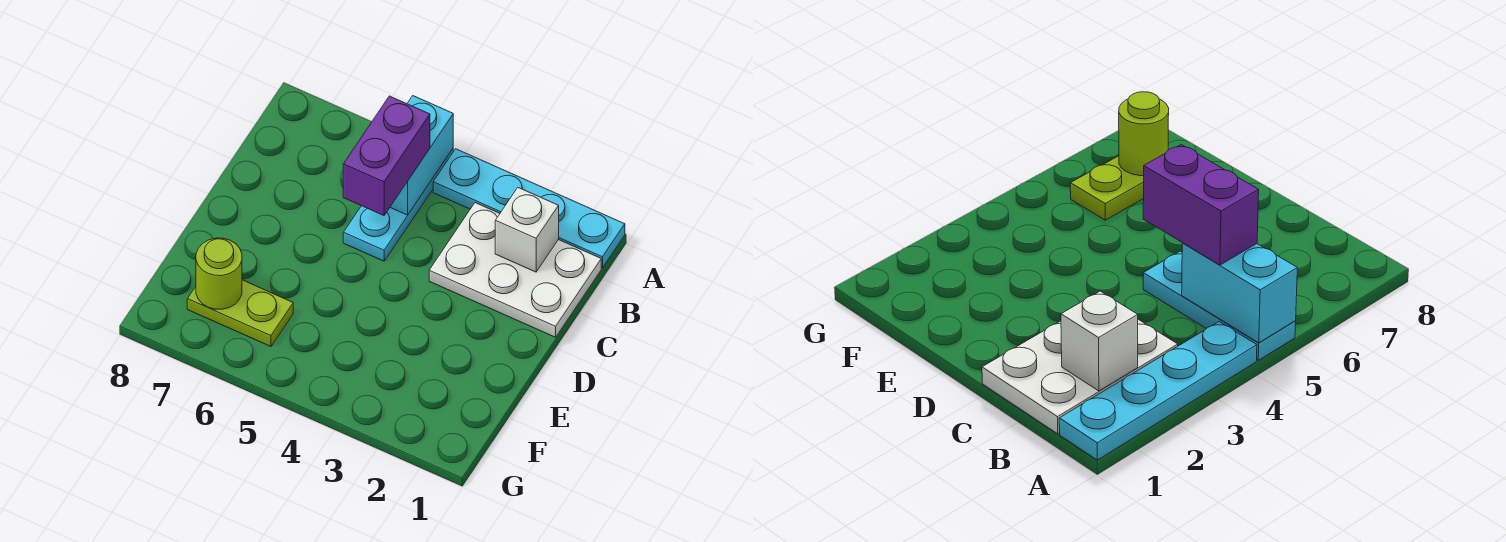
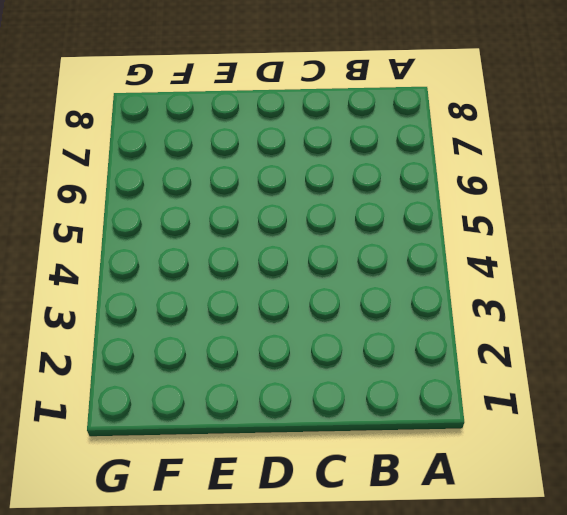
none -> cyan 1x4 plate [433,149,625,268]
none -> cyan 1x3 plate [343,149,453,261]

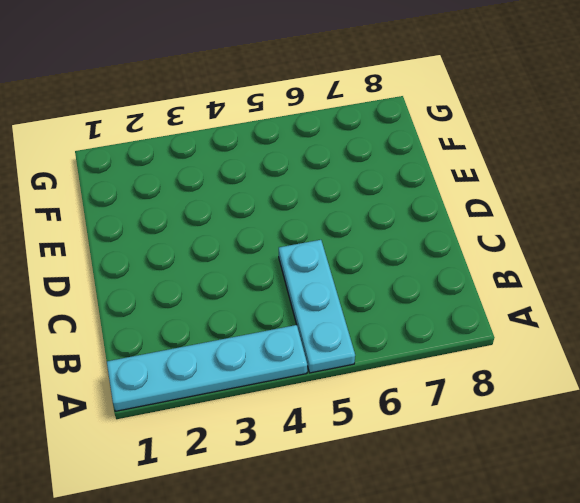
none -> white 2x3 plate [429,203,601,337]
none -> lime 1x2 plate [187,280,293,346]

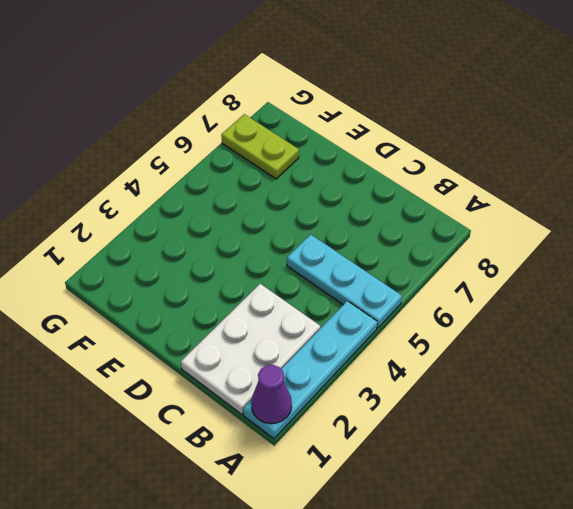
purple 1x1 cone [251,365,292,424] -> none
lime 1x2 plate [221,114,299,179] -> lime 1x2 plate turned to [187,280,293,346]
none -> cyan 1x2 brick [390,96,453,215]
none -> white 1x1 brick [495,188,559,272]

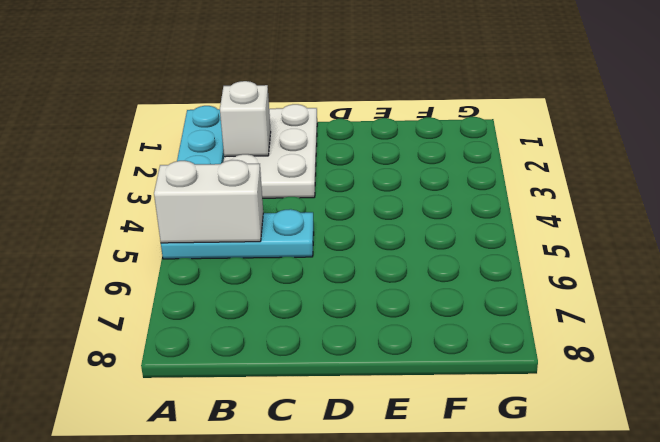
white 1x2 brick [154,160,263,243] -> cyan 1x2 brick [390,96,453,215]
none -> lime 1x2 plate [187,280,293,346]
none -> lime 1x1 round brick [196,238,242,309]

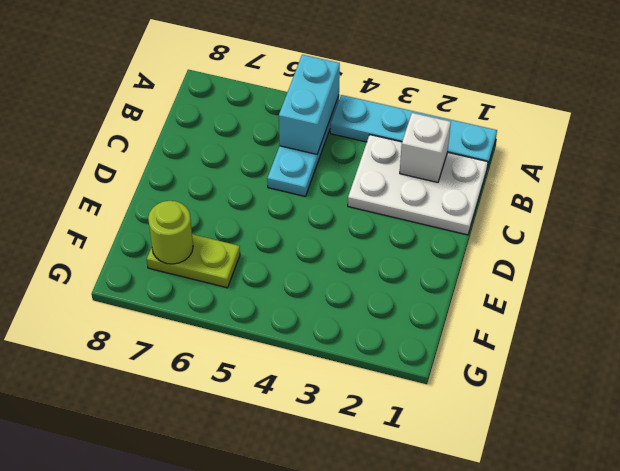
none -> purple 1x2 brick [343,96,430,215]

